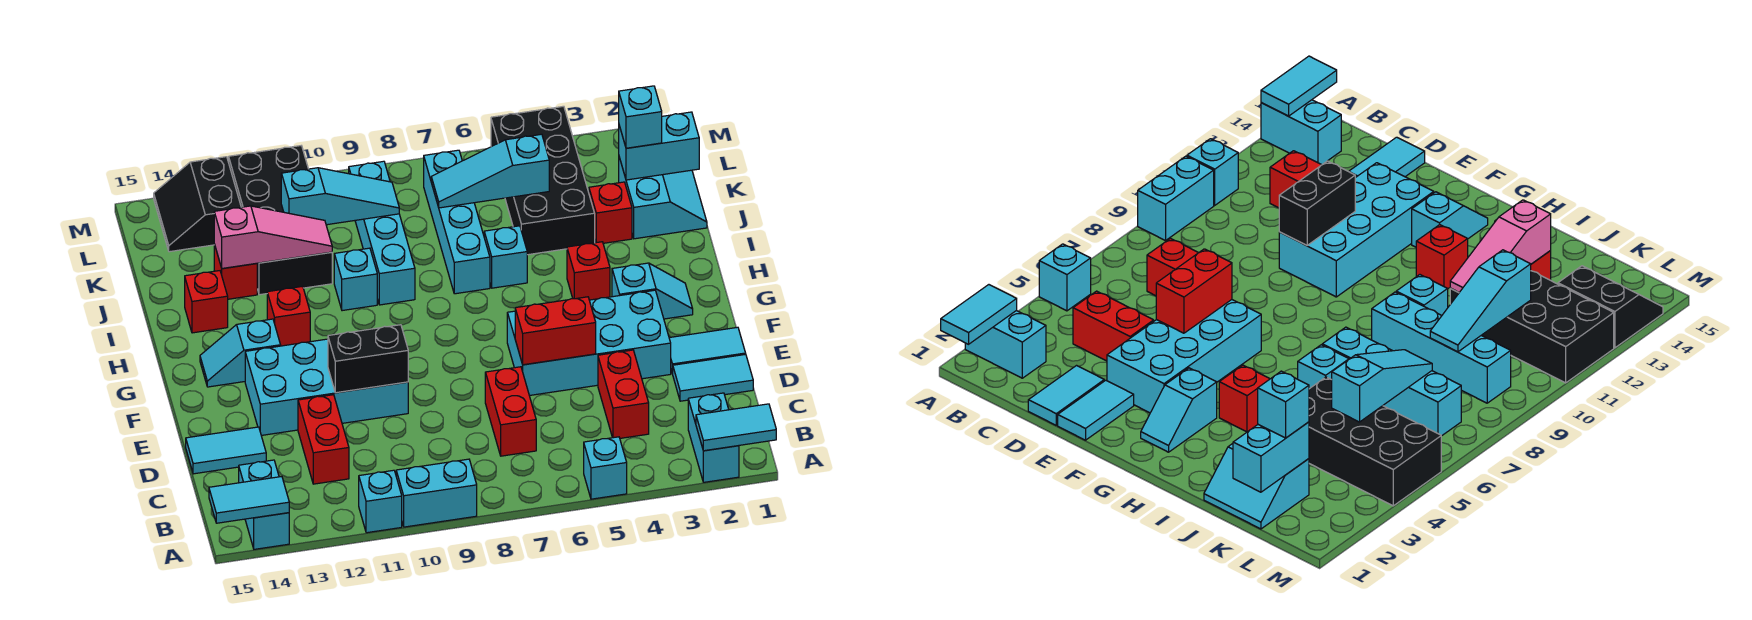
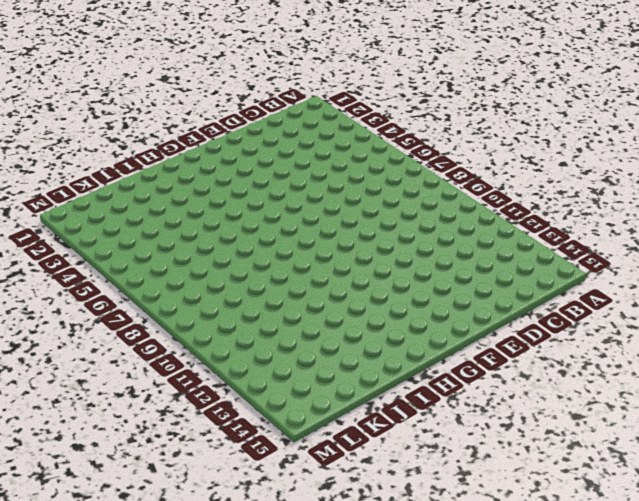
none -> cyan 1x2 brick [688,393,739,482]
none -> cyan 1x1 brick [584,437,627,499]
none -> cyan 1x2 brick [396,459,477,527]
none -> cyan 1x1 brick [359,470,402,533]

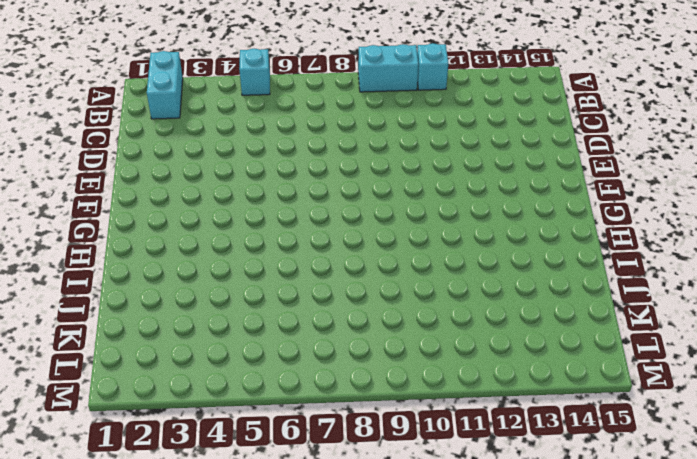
none -> cyan 1x2 brick [239,460,289,549]
none -> red 1x2 brick [598,350,649,438]
none -> red 1x2 brick [485,367,536,456]
none -> red 1x2 brick [298,395,349,484]

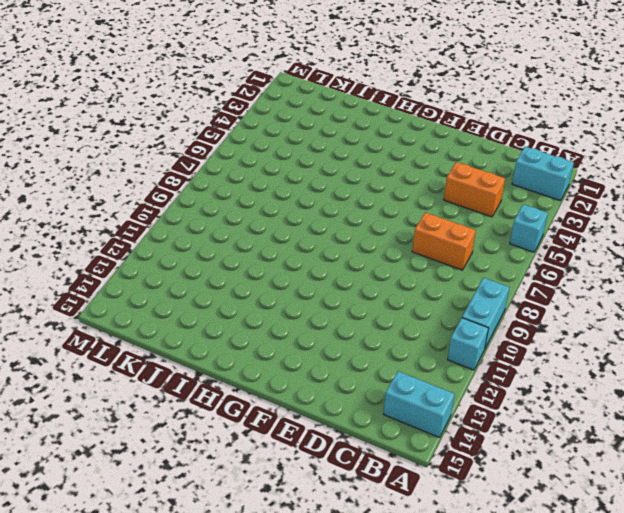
orange 1x2 brick [444,162,505,217] -> red 1x2 brick [598,350,649,438]
orange 1x2 brick [412,212,476,270] -> red 1x2 brick [485,367,536,456]
none -> red 1x2 brick [298,395,349,484]
none -> cyan 1x2 tile [673,354,753,401]
none -> cyan 1x2 tile [186,427,266,474]
none -> cyan 1x2 tile [669,327,746,374]

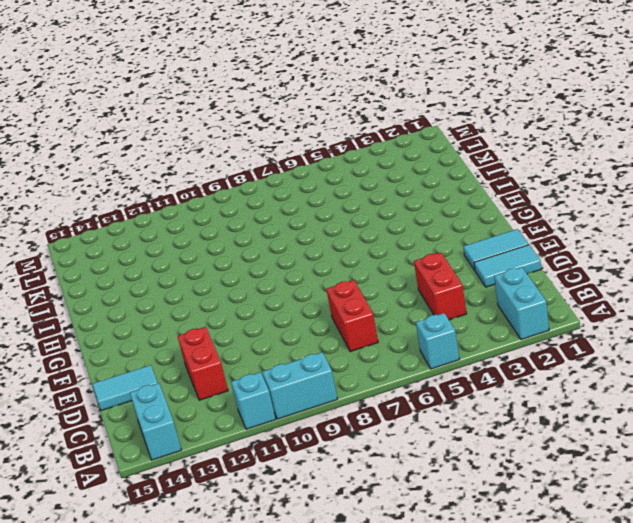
none -> cyan 2x4 brick [507,290,671,396]
none -> cyan 2x4 brick [245,339,408,435]
none -> cyan 1x2 slope [612,263,693,319]
none -> cyan 1x2 slope [200,319,281,387]

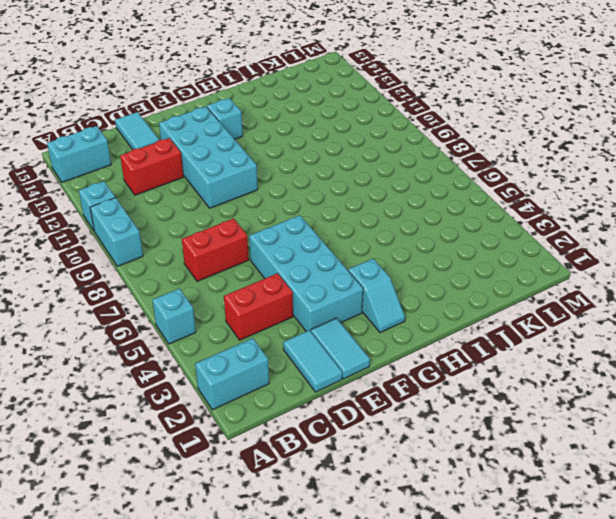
none -> red 1x1 brick [567,242,610,300]
none -> red 1x1 brick [267,286,310,346]
none -> cyan 1x1 brick [484,226,527,288]
none -> cyan 1x4 brick [424,150,490,294]

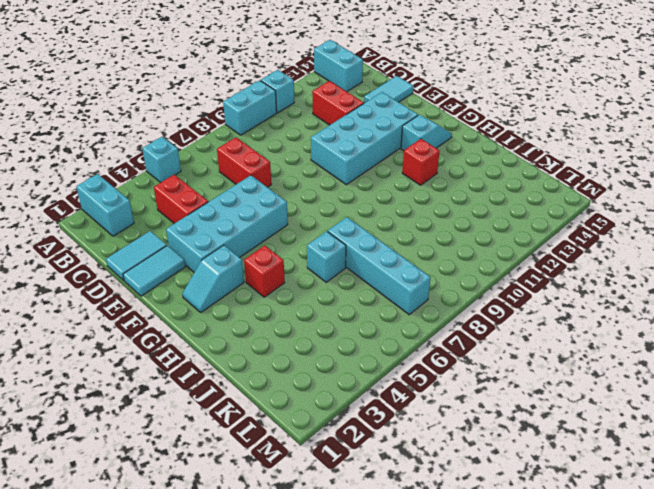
none -> cyan 1x4 brick [349,161,415,305]
none -> cyan 1x1 brick [334,248,377,311]
none -> red 1x1 brick [185,271,228,333]
none -> cyan 2x2 slope [619,157,707,239]

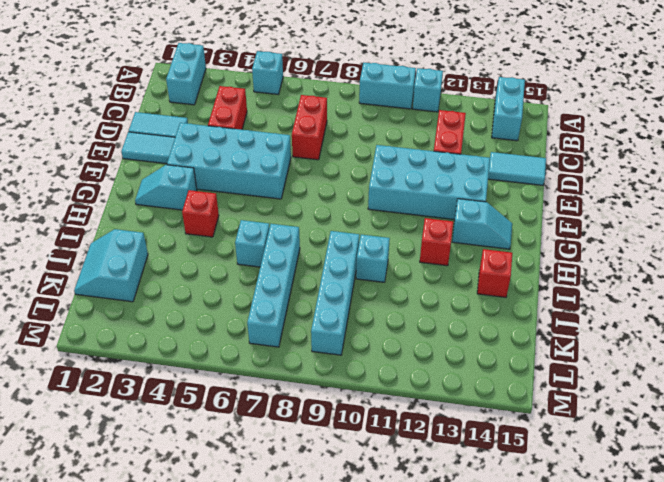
none -> red 1x1 brick [589,182,632,243]
none -> black 2x4 brick [491,106,595,255]
none -> black 2x4 brick [229,146,332,295]
none -> red 1x1 brick [214,244,257,299]

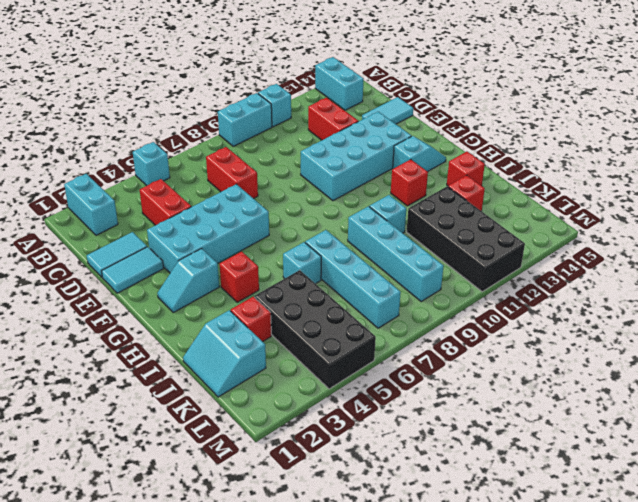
none -> black 2x2 slope [154,157,241,252]
none -> cyan 1x2 tile [696,404,776,451]
none -> cyan 1x2 tile [209,477,289,523]
none -> red 1x2 brick [515,297,596,365]

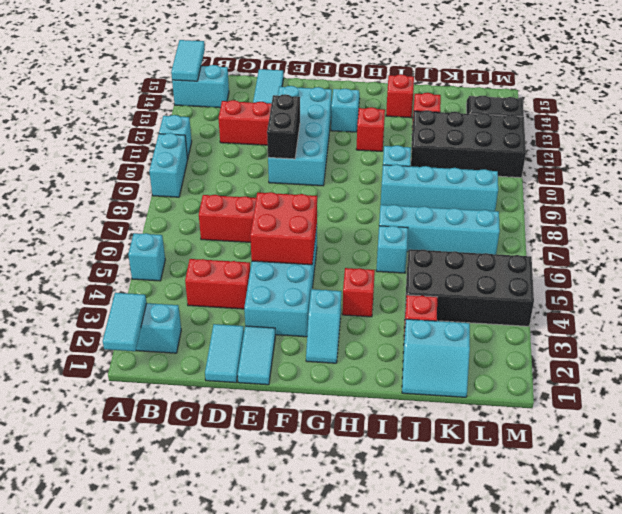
red 2x2 brick [250,192,317,265] -> red 1x2 brick [515,297,596,365]
none -> pink 1x3 slope [214,206,332,268]
none -> cyan 1x2 brick [619,112,699,180]
none -> cyan 1x3 slope [431,134,549,208]
none -> cyan 1x3 slope [281,168,399,225]

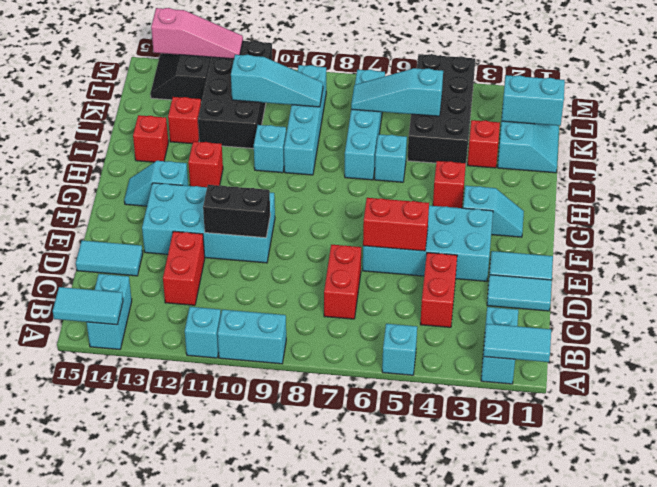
pink 1x3 slope [151,8,243,59] -> pink 1x3 slope moved to [214,206,332,268]
none -> cyan 1x1 brick [619,86,662,148]

